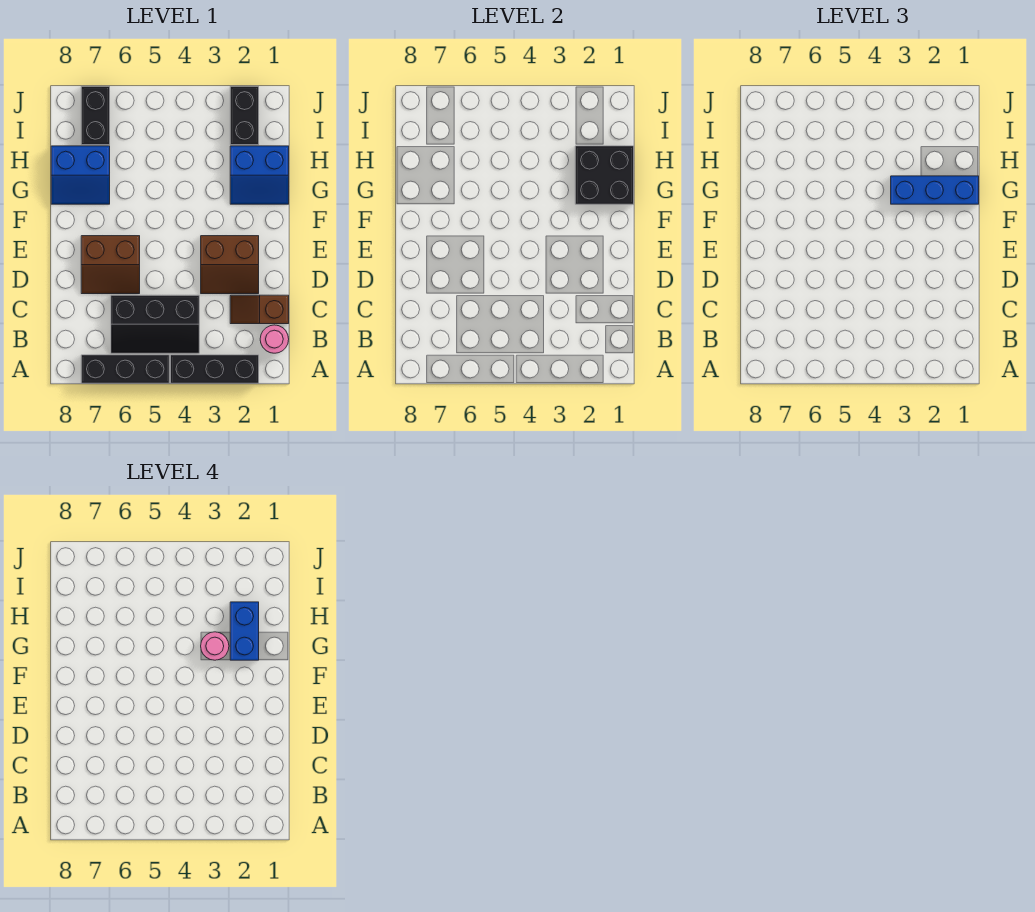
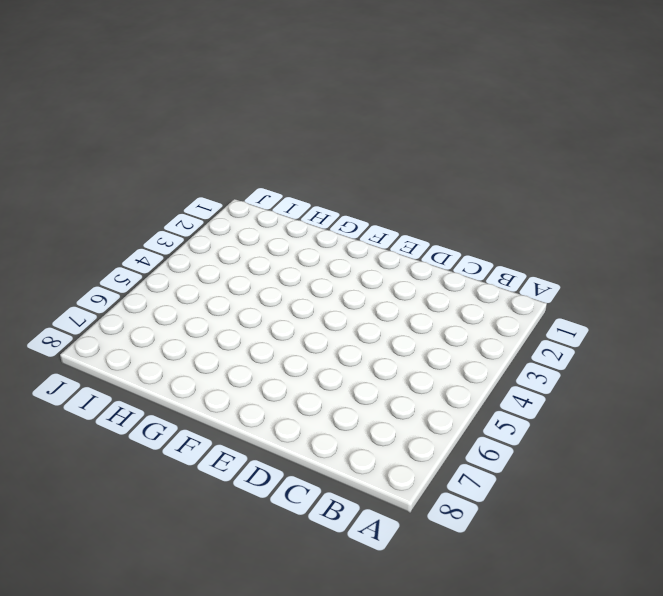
none -> black 1x3 brick [171,355,259,383]
none -> black 1x3 brick [81,355,169,383]
none -> pink 1x1 round brick [260,325,289,353]

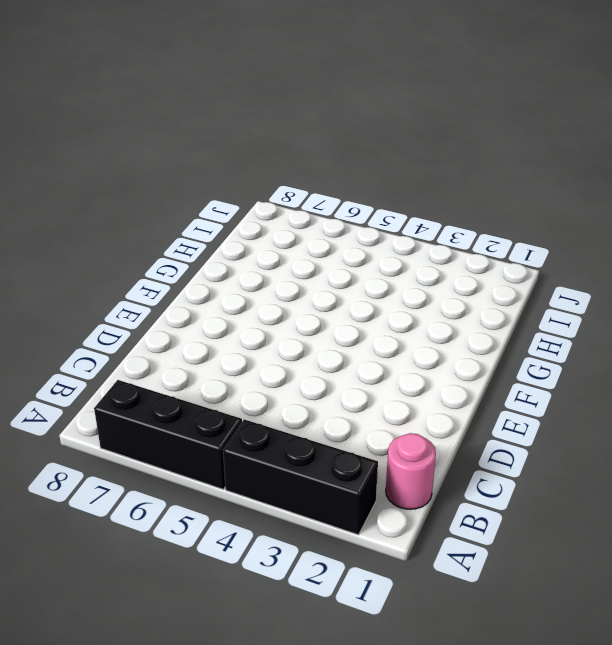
none -> black 2x3 slope [111,295,199,353]
none -> brown 1x2 slope [230,295,289,324]
none -> brown 2x2 slope [201,236,259,294]

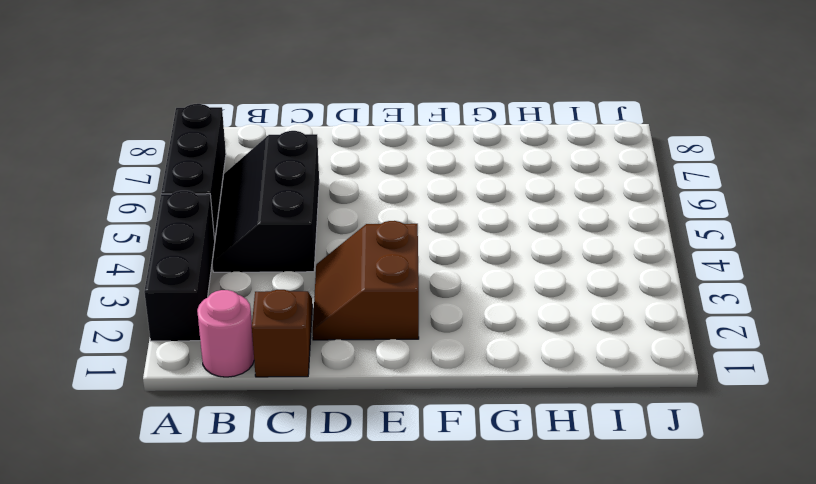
none -> brown 2x2 slope [81,236,140,294]
none -> blue 2x2 slope [230,146,289,204]
none -> blue 2x2 slope [51,146,110,204]

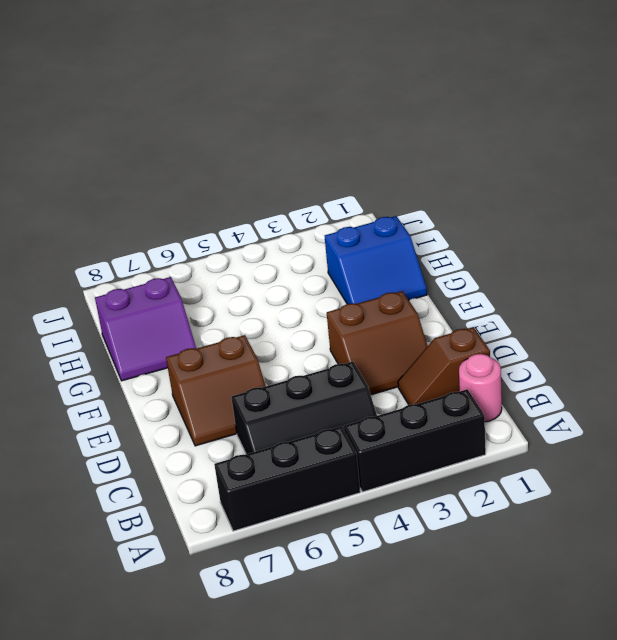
purple 2x2 slope [95,277,196,381] -> blue 2x2 slope [51,146,110,204]
none -> black 1x2 brick [230,86,259,145]
none -> black 1x2 brick [81,86,110,145]
none -> black 2x2 brick [575,146,634,204]

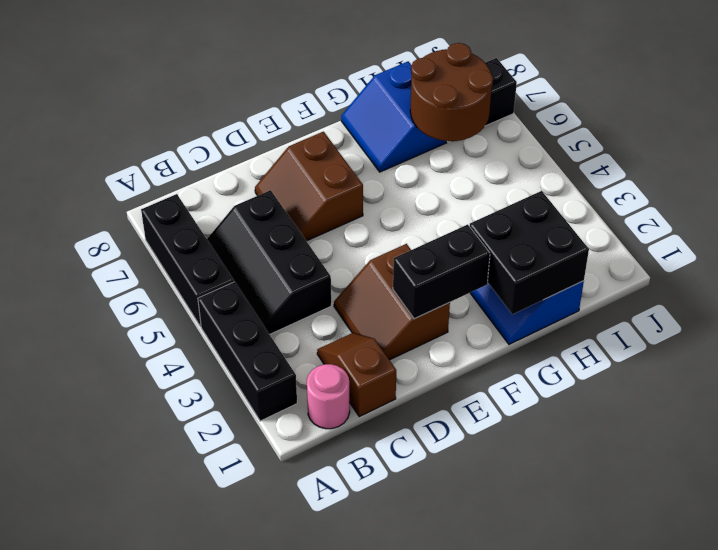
black 1x2 brick [393,224,490,319] -> black 1x2 brick moved to [230,86,259,145]
brown 2x2 round brick [410,43,493,141] -> none
none -> blue 1x3 brick [891,176,979,204]
none -> blue 1x2 brick [230,602,259,660]
none -> pink 1x1 round brick [201,632,229,660]

